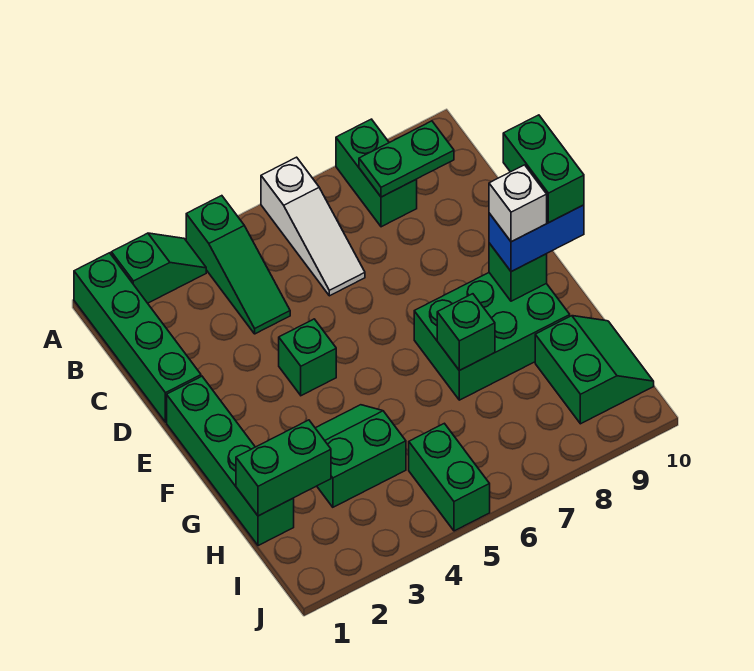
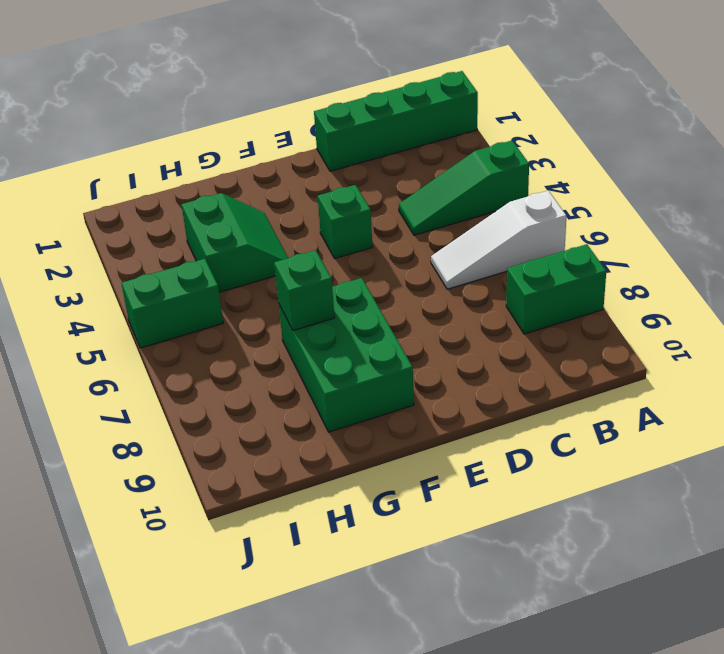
none -> green 1x2 slope [111,233,206,303]
none -> green 1x4 brick [167,376,294,546]
none -> green 2x2 slope [535,316,654,424]

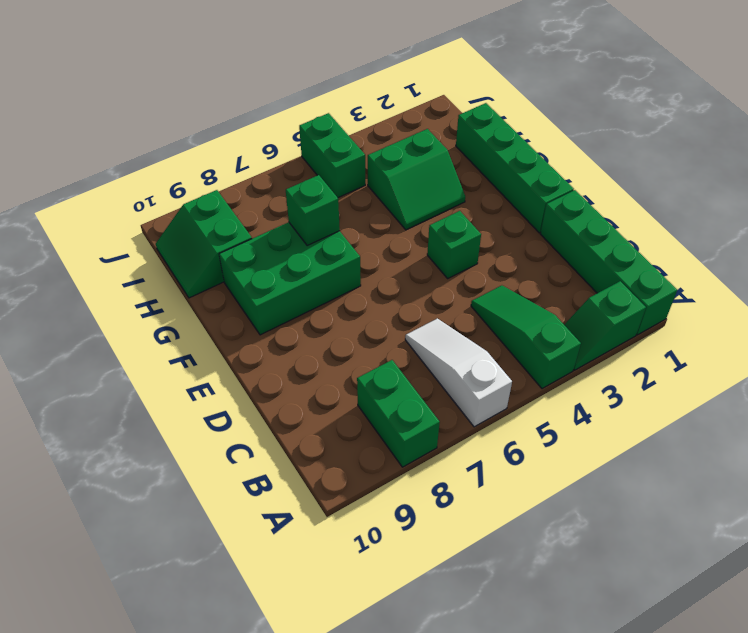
none -> green 1x2 plate [359,121,454,197]
none -> green 1x1 brick [489,243,547,301]
none -> green 1x2 brick [236,420,331,516]

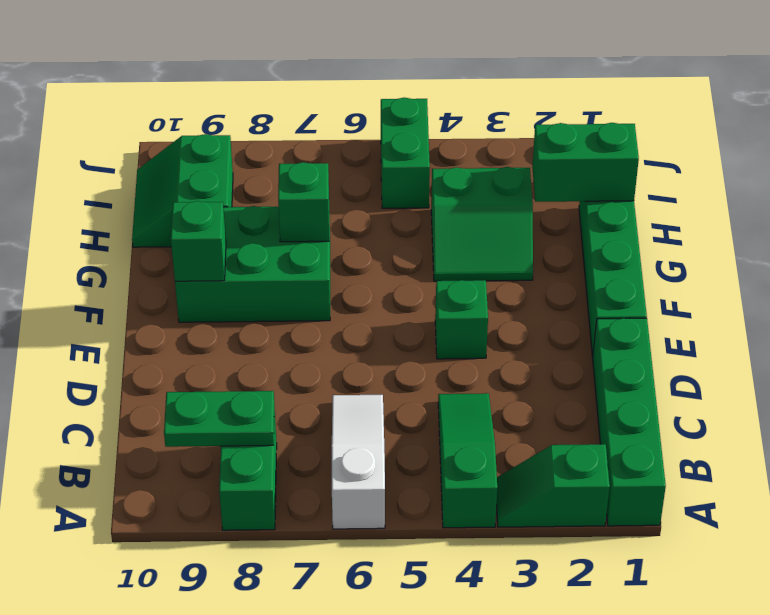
none -> blue 1x2 brick [489,205,584,272]
none -> green 1x2 brick [503,115,584,223]
none -> white 1x1 brick [489,165,547,242]

